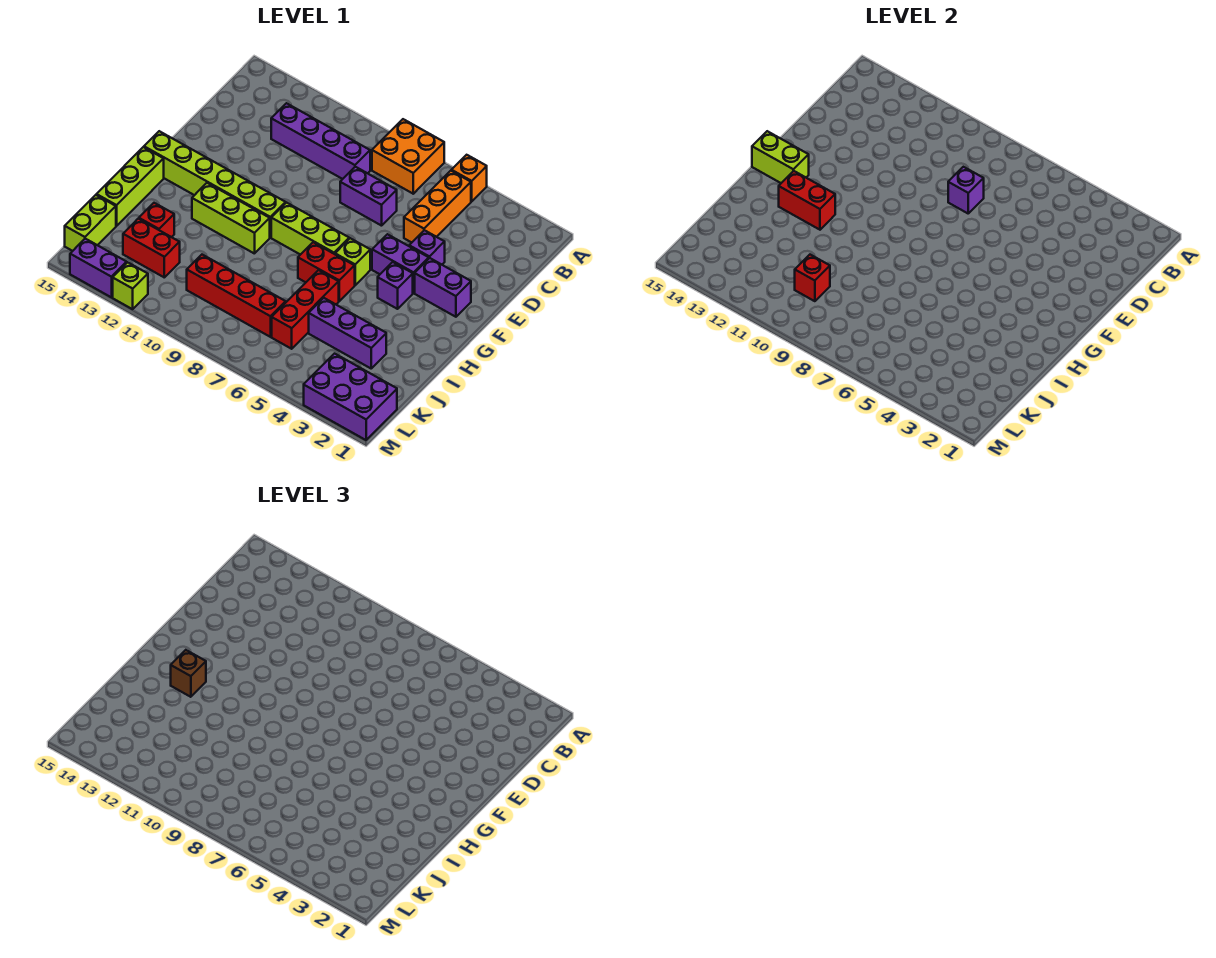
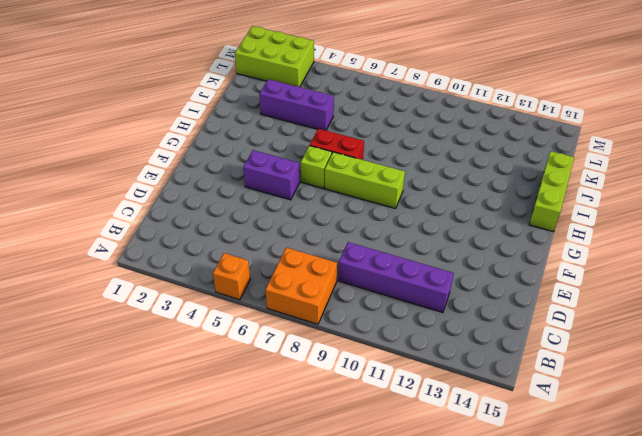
lime 2x3 brick [235,26,314,87] -> purple 2x3 brick [304,354,397,440]
none -> orange 1x3 brick [404,171,471,243]
none -> purple 1x2 brick [340,167,397,226]
none -> purple 1x1 brick [409,230,445,265]

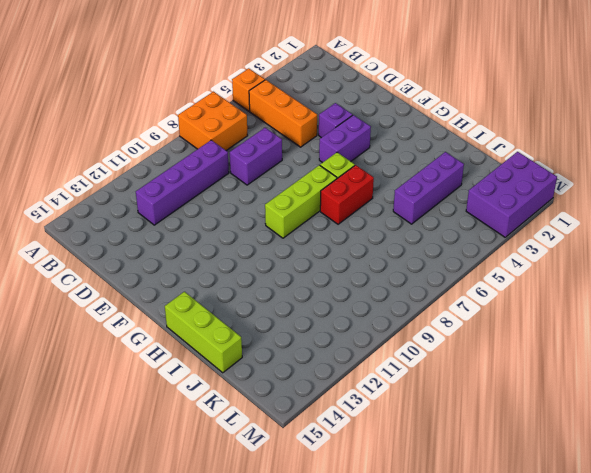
none -> purple 1x2 brick [415,258,471,317]
none -> purple 1x1 brick [378,262,413,309]
none -> lime 1x6 brick [144,131,285,237]

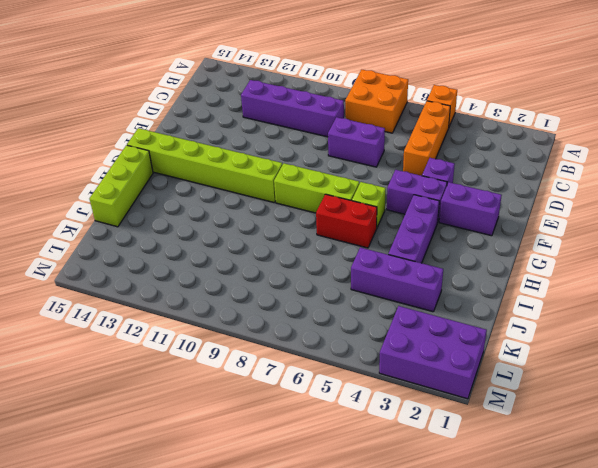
purple 1x3 brick [388,195,439,263] -> purple 1x1 brick [378,262,413,309]
none -> lime 1x3 brick [192,183,270,254]
none -> red 1x3 brick [272,270,339,349]
none -> red 1x1 brick [139,203,174,237]

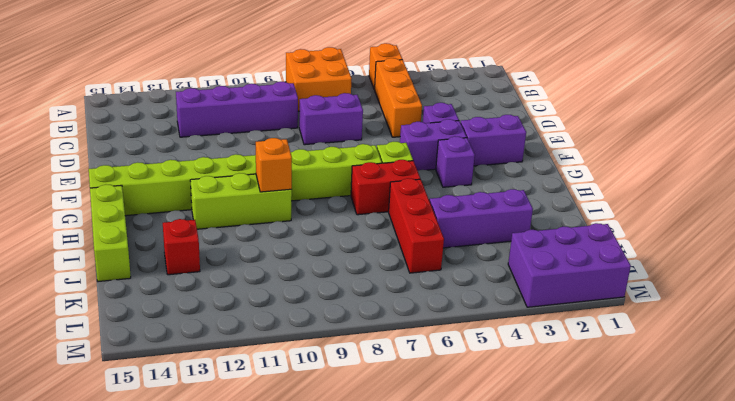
orange 1x1 brick [256,138,292,192] -> none
none -> red 1x4 brick [187,255,286,337]
none -> red 1x2 brick [123,219,180,277]
none -> lime 1x2 brick [65,195,116,251]

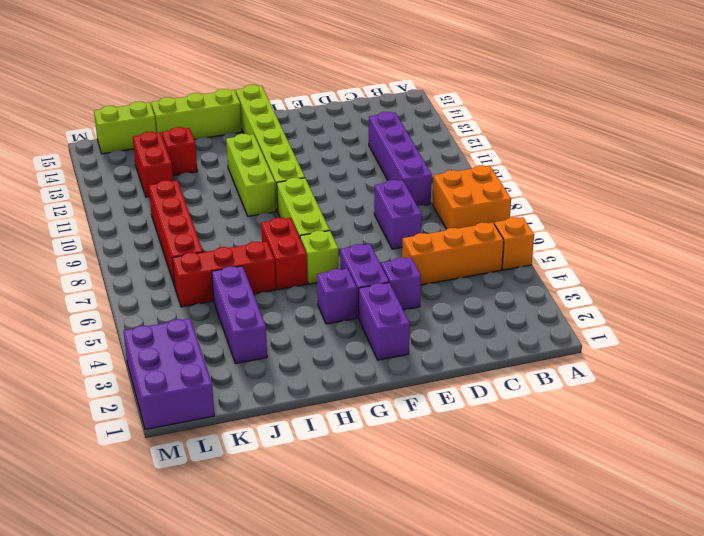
none -> lime 1x1 brick [113,262,148,309]
none -> purple 1x2 brick [70,239,127,297]
none -> purple 1x1 brick [948,167,984,213]

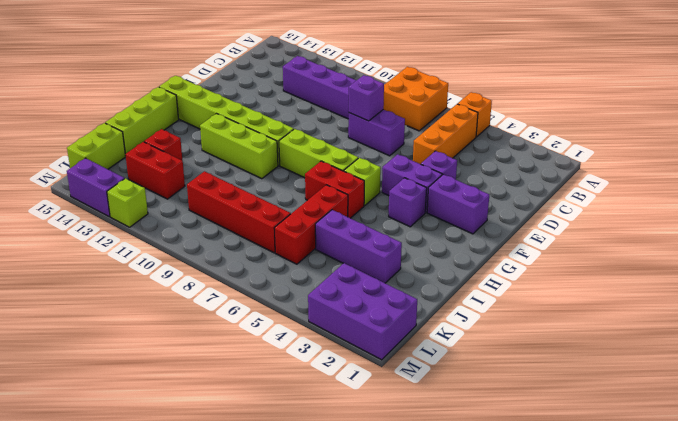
none -> lime 1x2 brick [752,131,809,183]
none -> red 1x2 brick [779,171,835,230]
none -> red 1x1 brick [795,255,830,301]

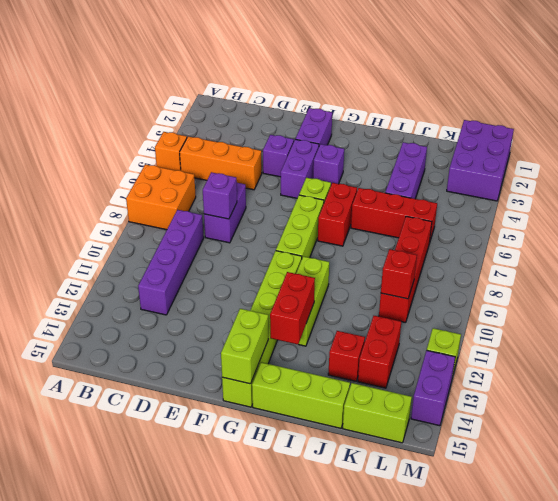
none -> brown 1x1 brick [171,650,206,697]

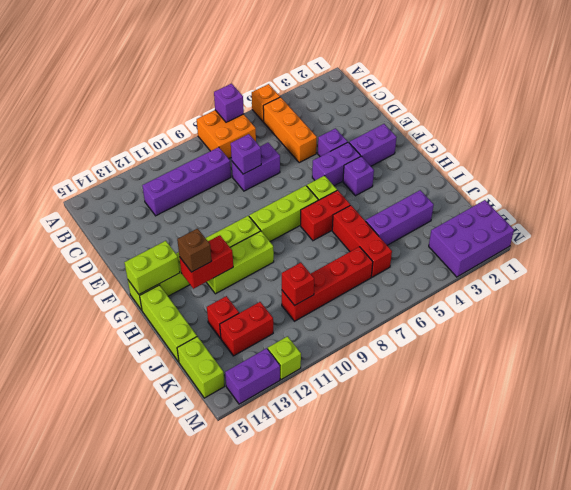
purple 1x1 brick [214,84,244,122] -> none

